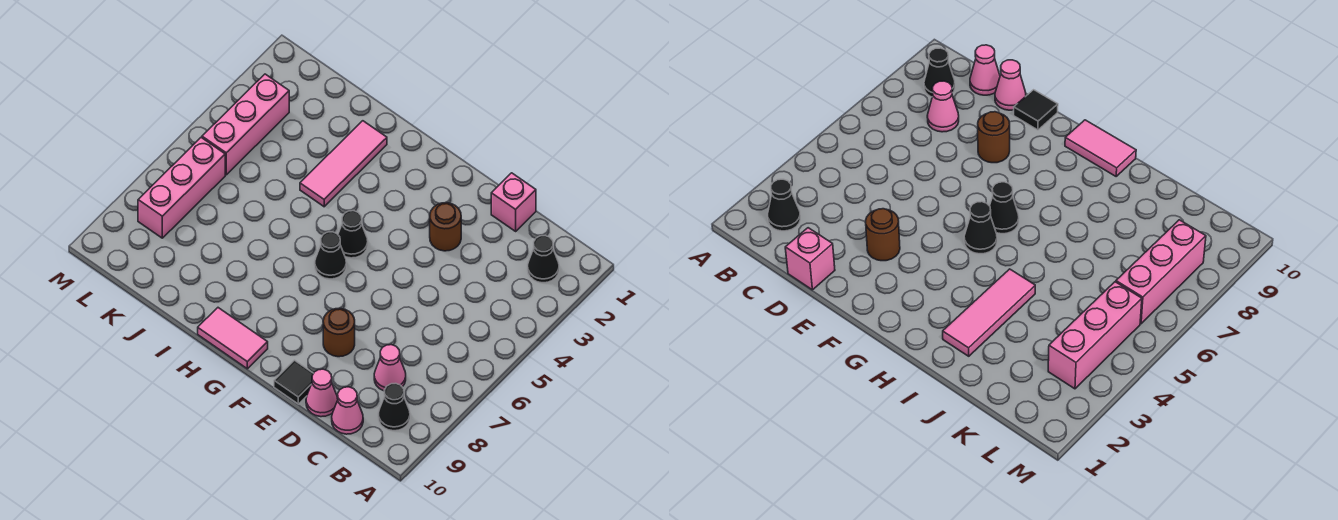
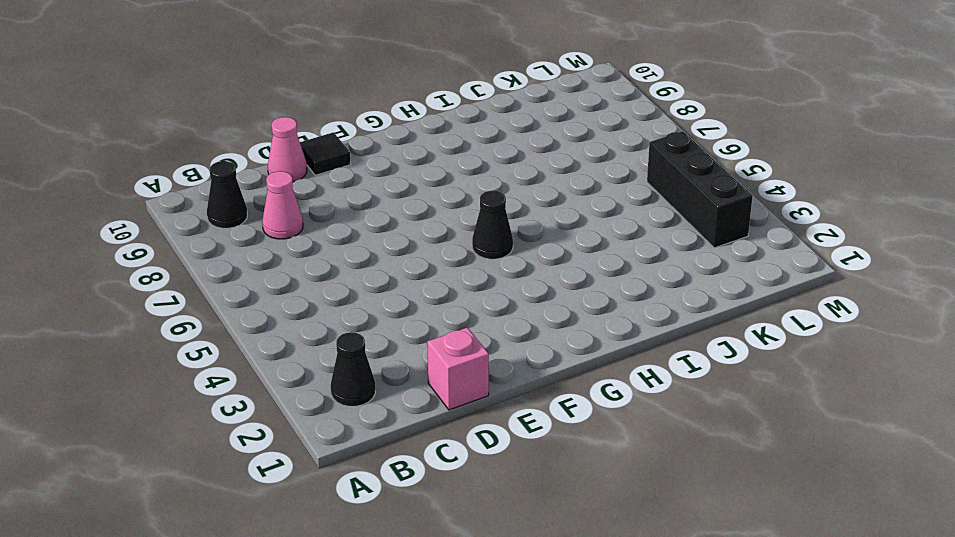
black 1x3 brick [647,131,753,248] -> pink 1x3 brick [202,74,289,175]
none -> pink 1x1 cone [332,387,363,434]
none -> brown 1x1 round brick [430,203,461,251]
none -> brown 1x1 round brick [323,308,355,357]

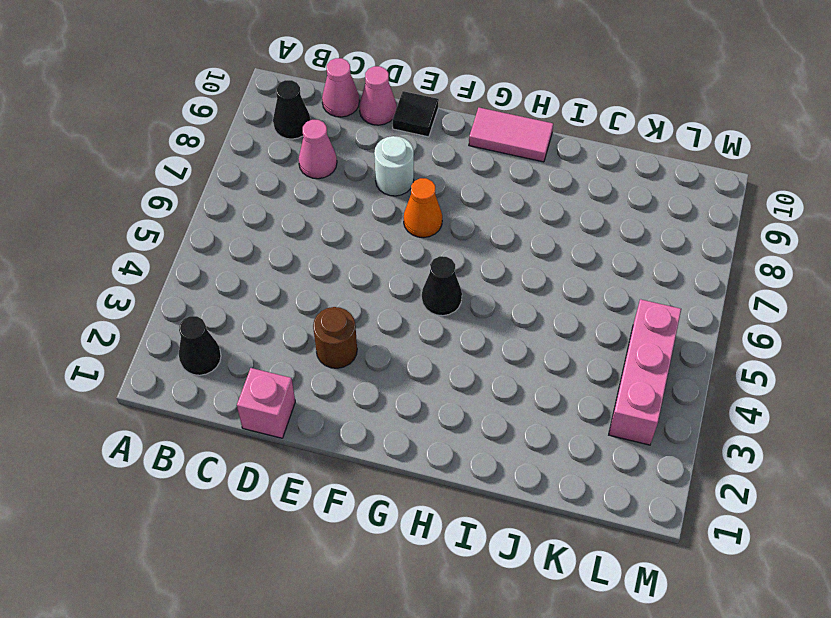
white 1x1 round brick [374,136,414,196] -> brown 1x1 round brick [323,308,355,357]
orange 1x1 cone [404,178,442,238] -> none
none -> black 1x1 cone [315,232,346,279]
none -> pink 1x3 tile [300,121,387,207]
none -> pink 1x3 brick [138,138,225,238]

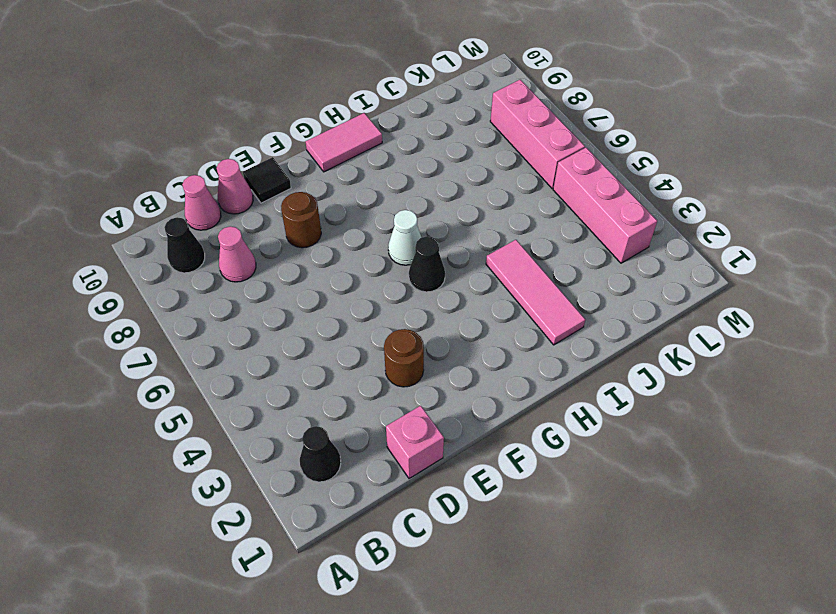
white 1x1 cone [388,210,422,265] -> black 1x1 cone [315,232,346,279]

